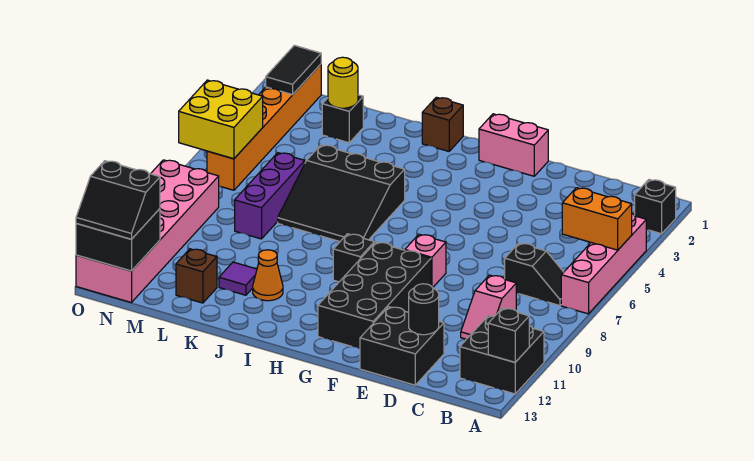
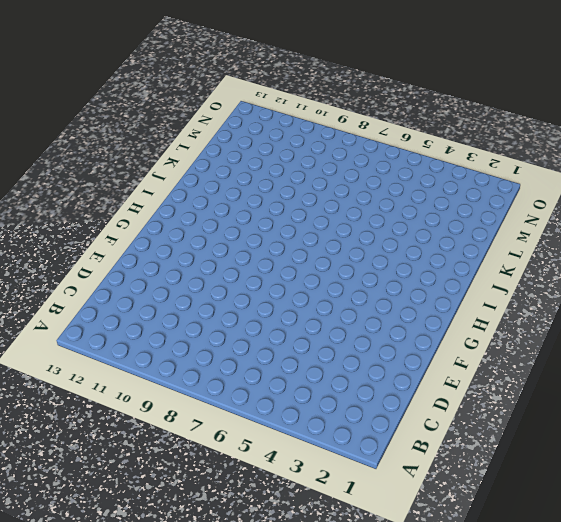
none -> black 1x1 brick [635,180,676,234]
none -> pink 1x4 brick [561,214,646,314]
none -> black 2x2 brick [460,315,544,394]

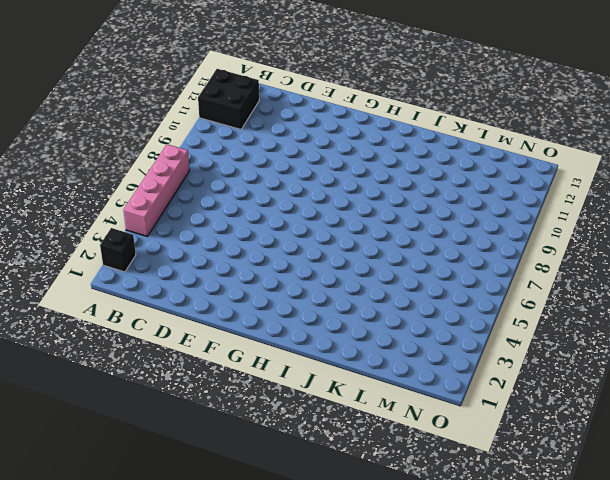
none -> black 1x2 slope [505,243,564,306]
none -> pink 1x2 slope [461,275,516,339]
none -> black 2x2 brick [360,307,444,385]

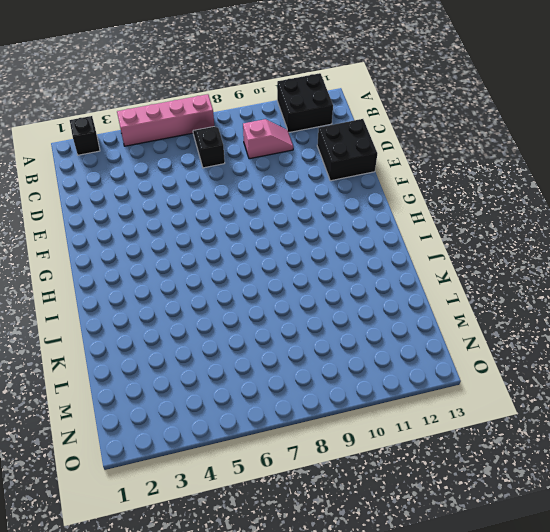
none -> pink 1x2 brick [479,114,548,176]
none -> pink 1x1 brick [405,234,446,288]
none -> black 2x4 brick [318,242,431,349]

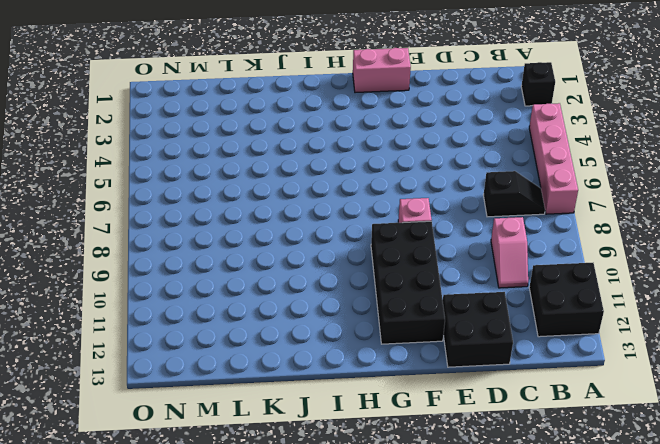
none -> black 1x1 brick [333,234,374,282]
none -> brown 1x1 brick [422,97,463,151]
none -> black 3x3 slope [278,145,405,242]

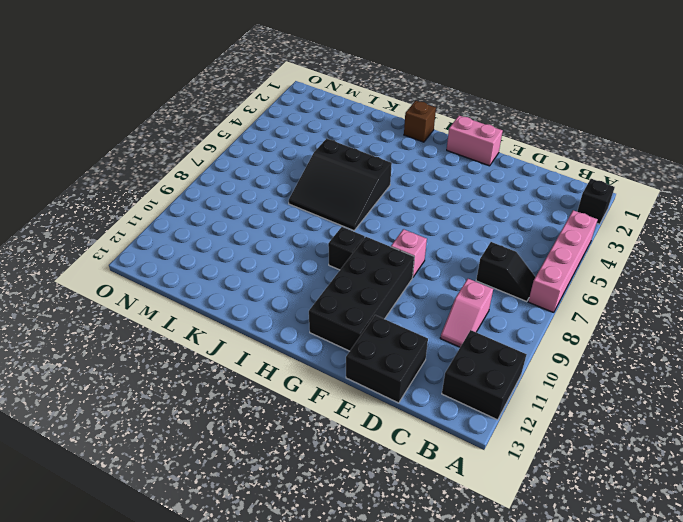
none -> orange 1x1 cone [253,250,283,301]
none -> purple 1x1 tile [219,262,257,295]
none -> black 1x1 brick [322,95,363,143]

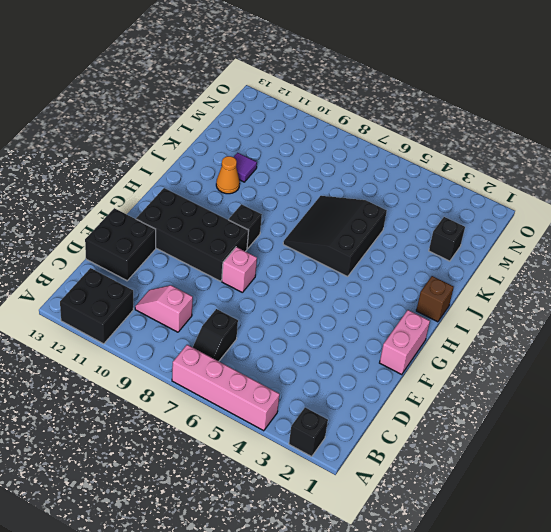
none -> purple 1x3 brick [235,153,305,239]
none -> brown 1x1 brick [176,249,217,303]
none -> orange 1x6 brick [207,64,321,190]

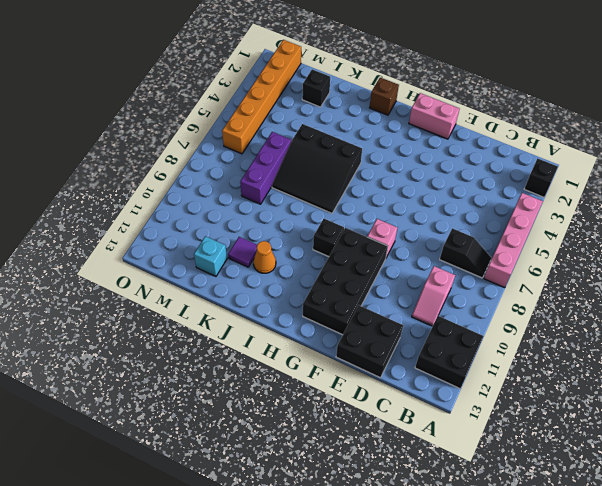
cyan 1x1 brick [194,236,227,276] -> brown 1x1 brick [176,249,217,303]
none -> pink 2x6 brick [76,160,219,303]
none -> orange 1x2 brick [562,188,632,250]
none -> black 1x1 brick [488,308,529,362]

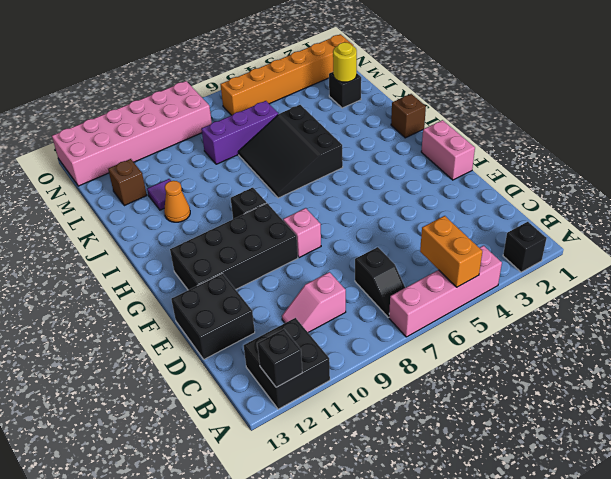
none -> black 1x1 round brick [409,284,439,335]
none -> black 1x2 tile [266,45,321,95]
none -> yellow 2x2 brick [179,80,263,159]

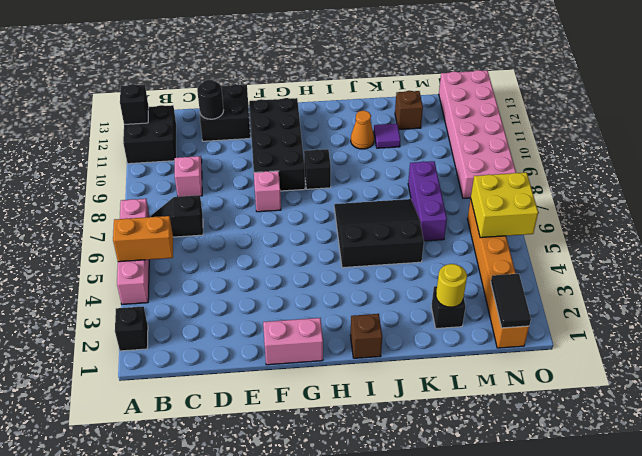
none -> black 2x2 brick [76,209,160,271]
none -> black 2x2 slope [76,161,160,239]

